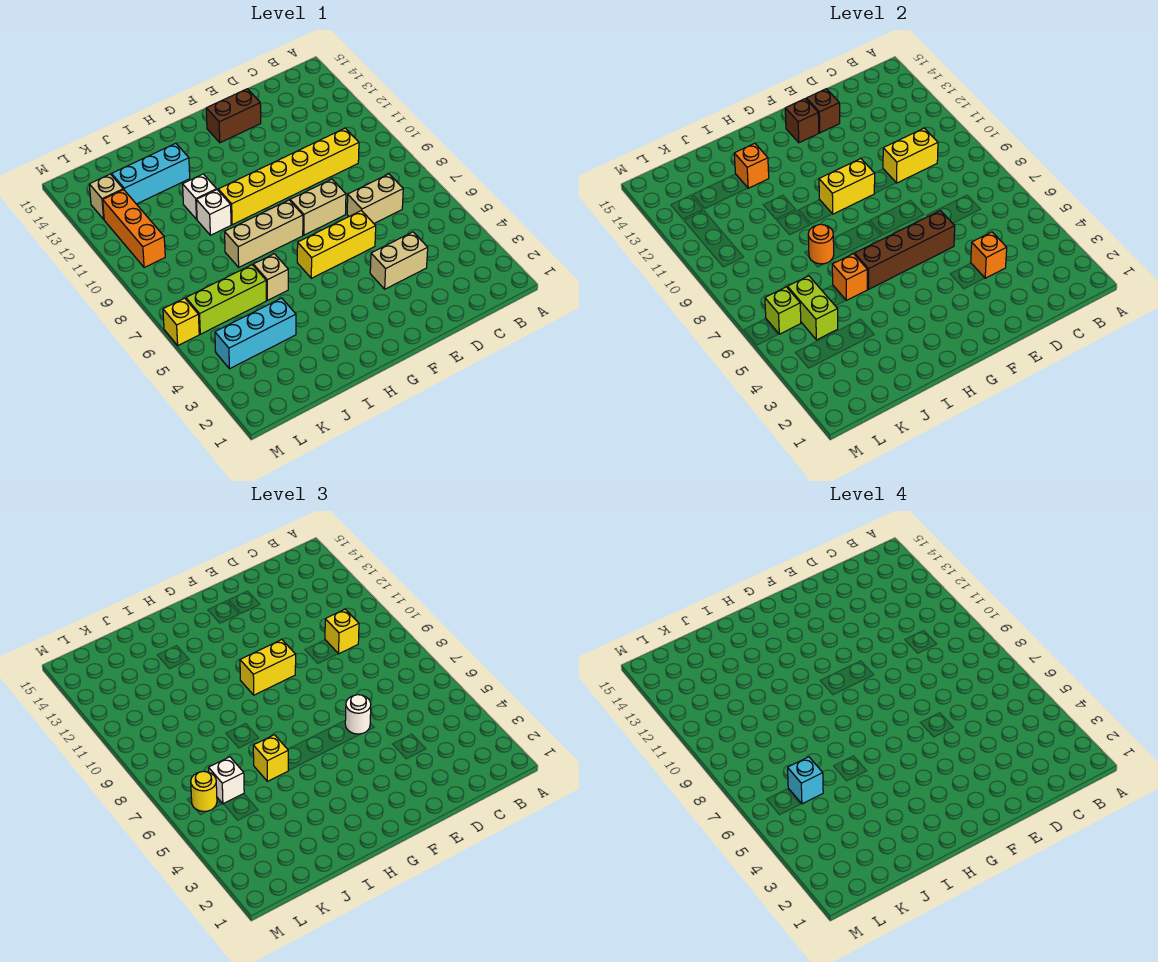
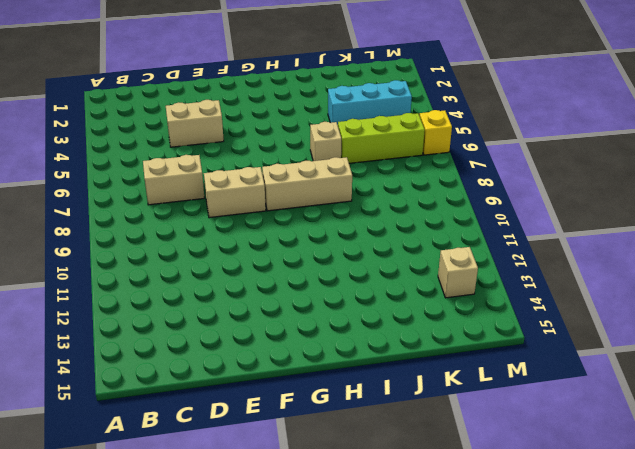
none -> yellow 1x6 brick [218,128,359,225]
none -> yellow 1x3 brick [297,210,376,278]
none -> brown 1x2 brick [206,89,261,143]
none -> white 1x1 brick [196,190,231,235]

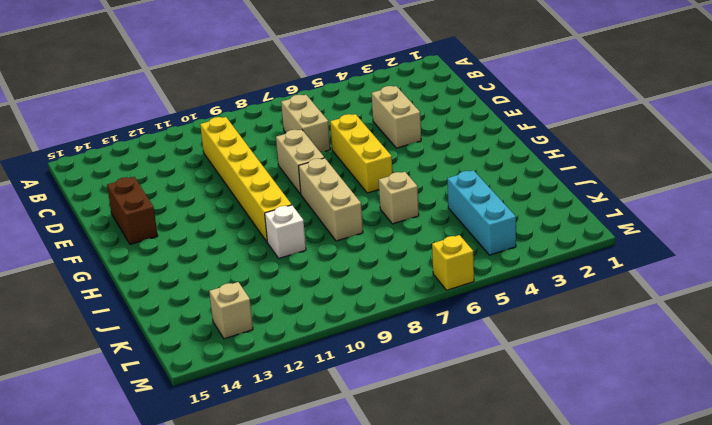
none -> white 1x1 brick [183,174,217,219]
none -> cyan 1x3 brick [112,143,190,204]
none -> lime 1x3 brick [186,265,266,334]
none -> orange 1x3 brick [103,190,165,268]

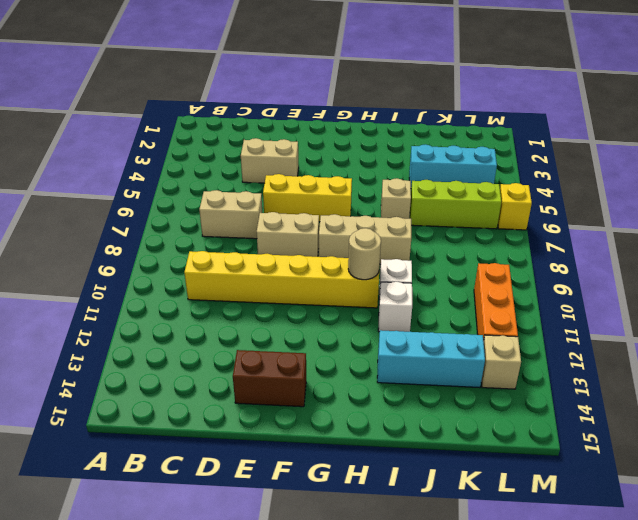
tan 1x1 round brick [348,228,381,280] -> none
none -> yellow 1x2 brick [883,128,938,183]
none -> orange 1x1 brick [971,232,1007,278]
none -> brown 1x4 brick [855,211,955,289]
none -> brown 1x1 brick [806,89,840,133]

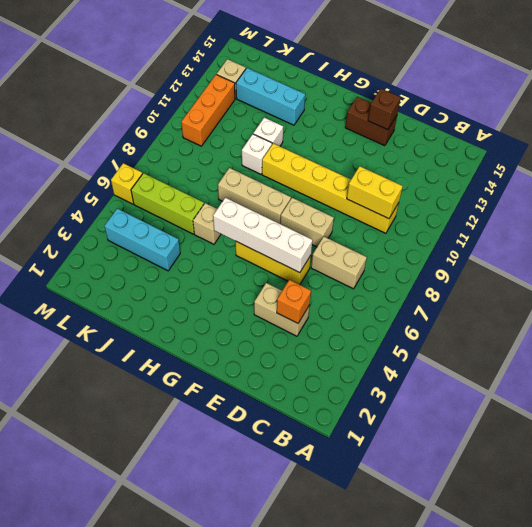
white 1x4 brick [213,198,313,273] -> brown 1x4 brick [855,211,955,289]
none -> yellow 1x2 brick [819,159,875,214]
none -> brown 1x1 brick [785,99,819,143]
none -> orange 1x1 brick [832,254,867,300]
none -> orange 1x1 round brick [808,224,834,264]

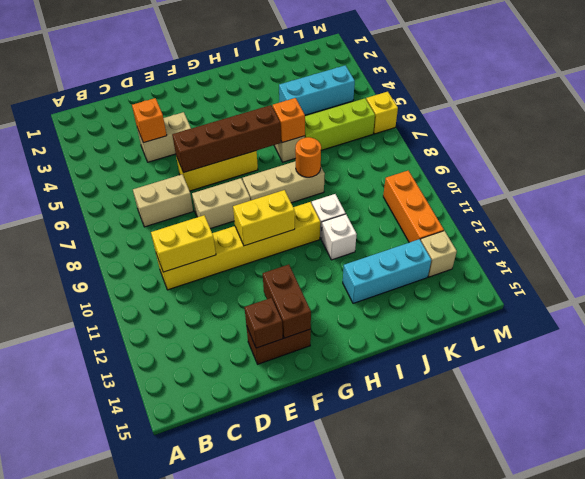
brown 1x2 brick [263,265,311,338] -> brown 1x1 brick [785,99,819,143]
none -> orange 1x1 brick [734,143,769,188]
none -> lime 1x2 brick [788,276,838,340]
none -> lime 1x1 brick [765,287,801,334]
none -> yellow 1x1 brick [325,609,359,654]

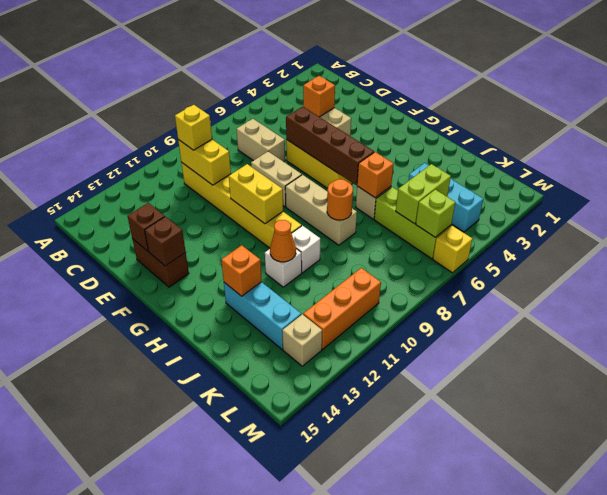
orange 1x1 cone [270,220,296,262] -> none
none -> white 1x1 round brick [345,695,371,734]
none -> yellow 1x2 brick [240,640,296,695]
none -> yellow 1x1 brick [253,735,288,781]
none -> white 1x1 brick [209,757,244,804]

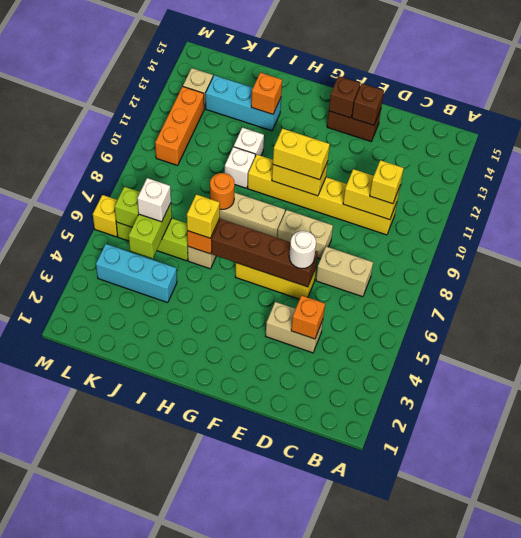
none -> yellow 1x1 round brick [191,771,217,811]
none -> cyan 1x1 brick [788,757,823,804]

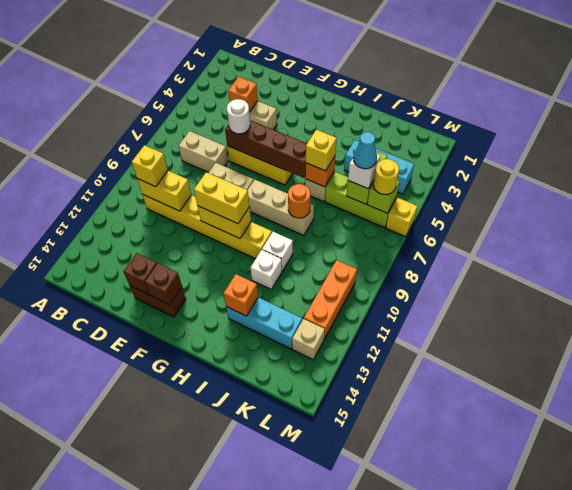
cyan 1x1 cone [353,132,377,169] -> cyan 1x1 brick [788,757,823,804]

